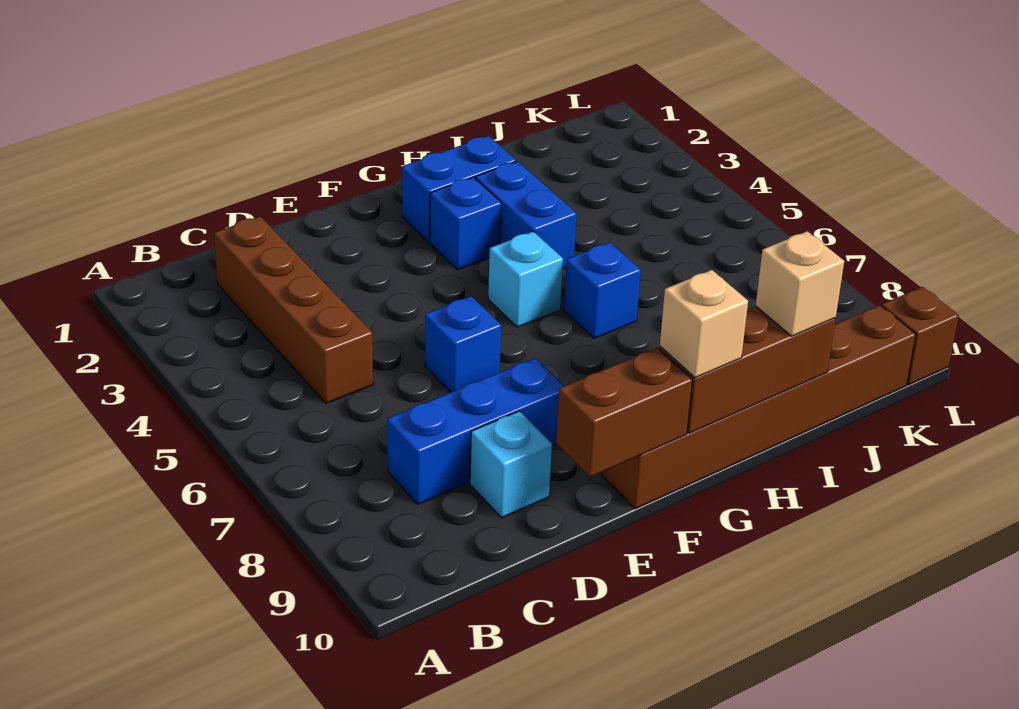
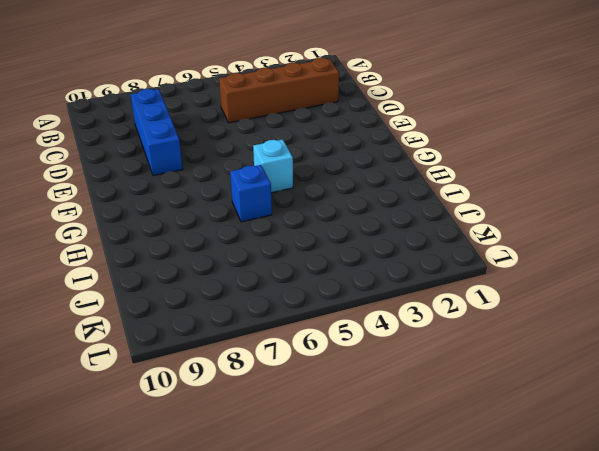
none -> cyan 1x1 brick [470,411,552,518]
none -> blue 1x1 brick [425,296,501,392]
none -> brown 1x6 brick [602,305,916,509]

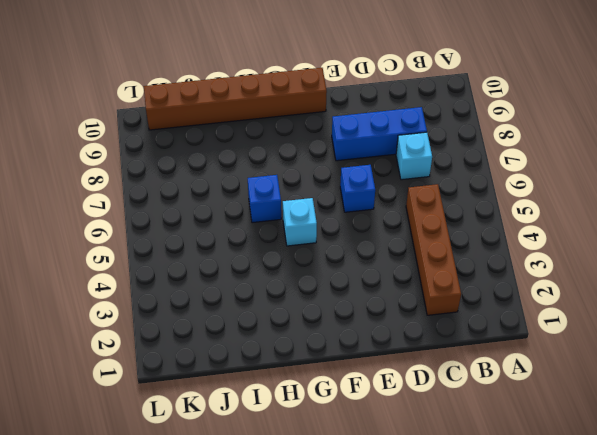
cyan 1x1 brick [396,132,432,180] -> cyan 1x1 brick moved to [470,411,552,518]
none -> blue 1x2 brick [402,136,516,242]
none -> blue 1x1 brick [430,177,501,270]
none -> blue 1x2 brick [475,161,577,268]

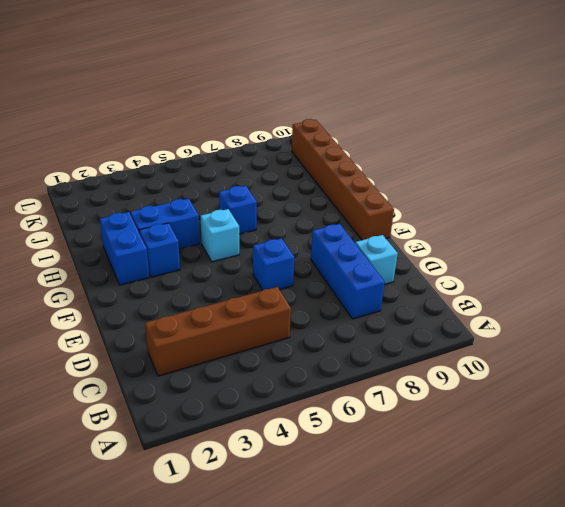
none -> brown 1x1 brick [882,287,959,385]
none -> brown 1x2 brick [556,348,692,477]
none -> brown 1x3 brick [659,306,836,433]

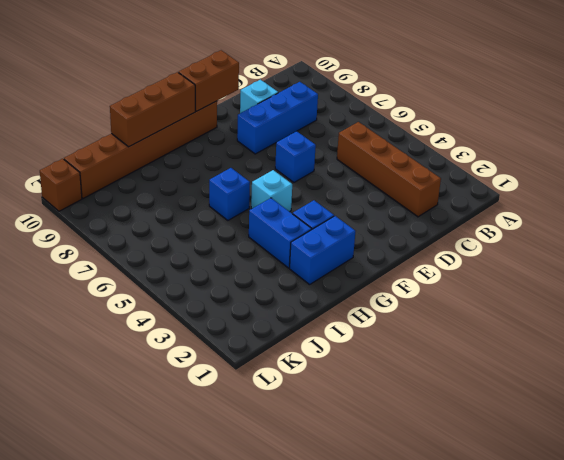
none -> tan 1x1 brick [660,270,748,378]
none -> tan 1x1 brick [756,231,844,336]

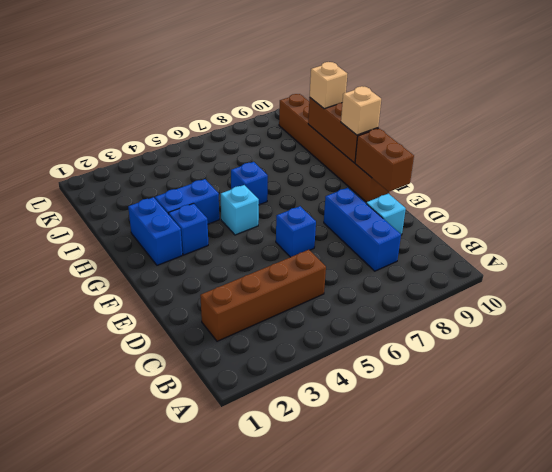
none -> brown 1x1 brick [882,287,959,385]

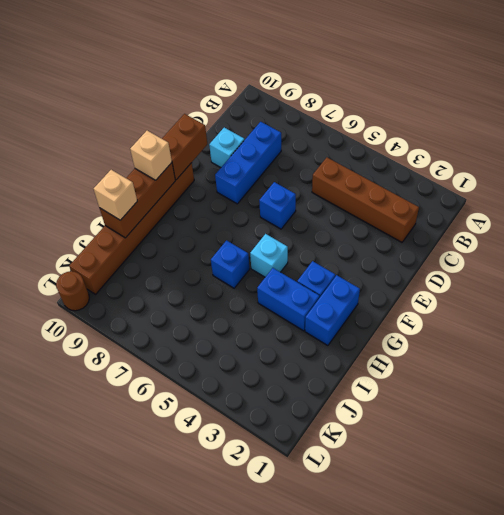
brown 1x1 round brick [56,271,89,311] -> brown 1x1 brick [882,287,959,385]

